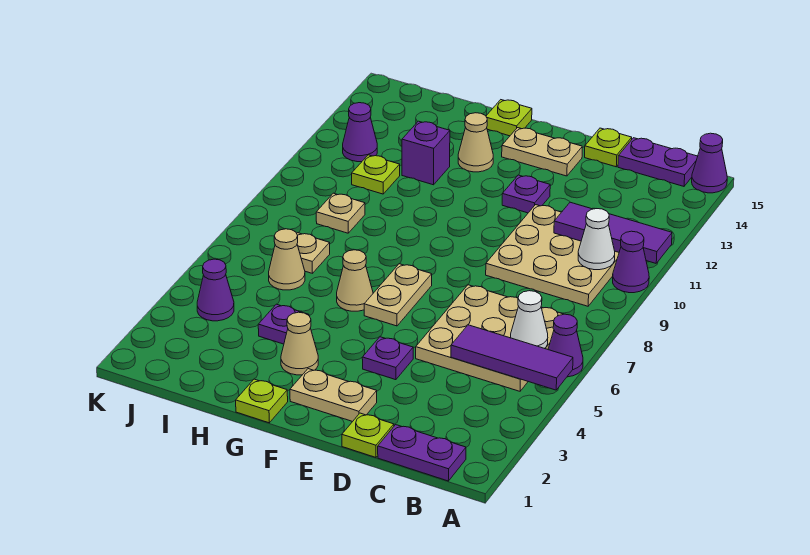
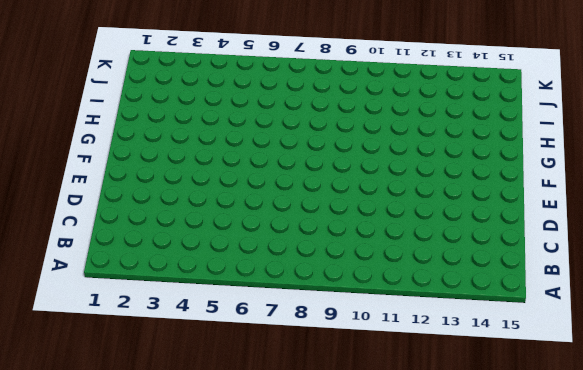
none -> purple 1x1 cone [548,314,583,377]
none -> purple 1x1 cone [613,231,649,293]
none -> purple 1x1 cone [692,133,727,193]
none -> purple 1x2 plate [378,425,466,481]

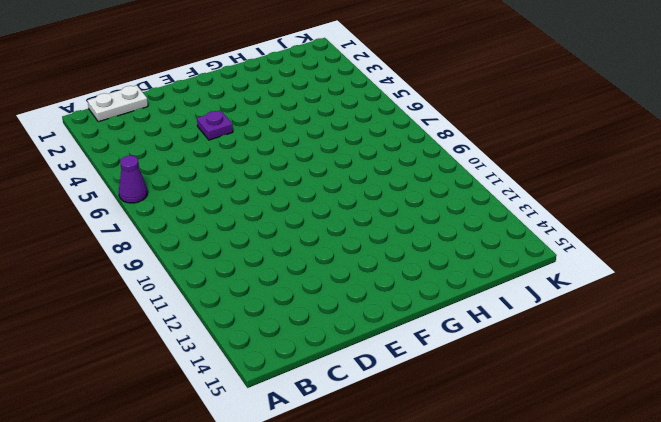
white 1x2 plate [87,85,148,122] -> purple 1x2 plate [378,425,466,481]
none -> purple 1x1 cone [613,231,649,293]
none -> purple 1x1 cone [692,133,727,193]
none -> tan 3x3 plate [416,285,564,391]
none -> tan 3x3 plate [486,205,619,306]

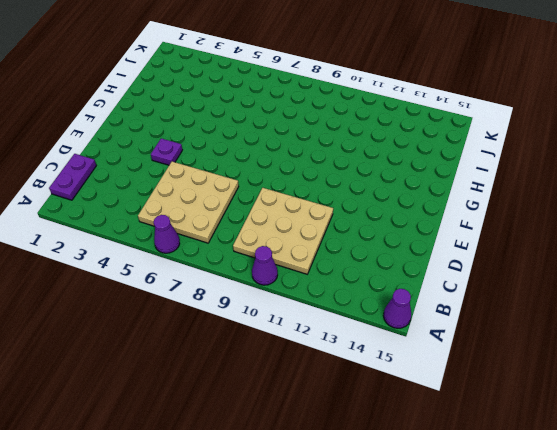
none -> purple 1x2 plate [618,138,698,186]
none -> lime 1x1 plate [342,413,394,457]
none -> lime 1x1 plate [585,128,632,167]
none -> tan 1x2 plate [290,369,377,422]

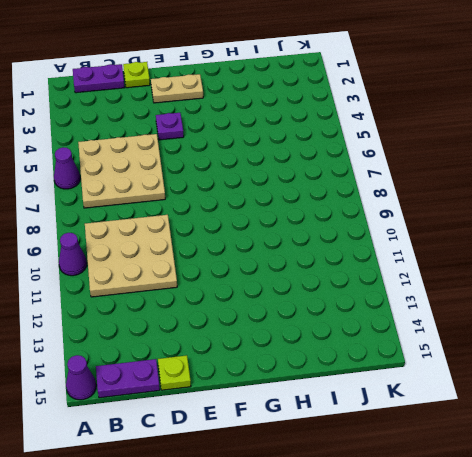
none -> purple 1x1 plate [502,175,550,213]
none -> tan 1x2 plate [502,128,582,176]
none -> tan 1x2 plate [364,264,432,326]
none -> lime 1x1 plate [236,379,288,423]

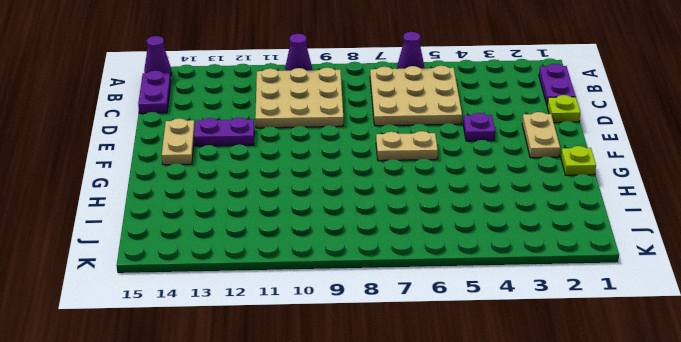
purple 1x2 plate [194,117,254,146] -> purple 1x1 plate [502,175,550,213]
none -> lime 1x1 plate [585,128,632,167]
none -> tan 1x1 cone [281,312,318,375]
none -> tan 1x1 cone [337,250,373,311]
none -> tan 1x1 cone [458,113,493,172]

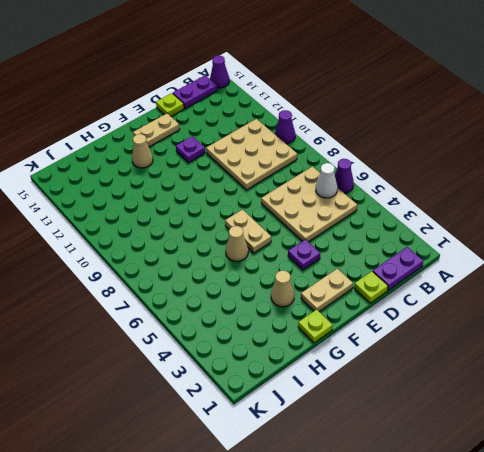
none -> lime 1x1 plate [486,100,532,136]
none -> purple 1x1 plate [258,304,309,344]
none -> purple 1x1 brick [402,121,450,185]
none -> tan 1x1 cone [269,229,305,290]

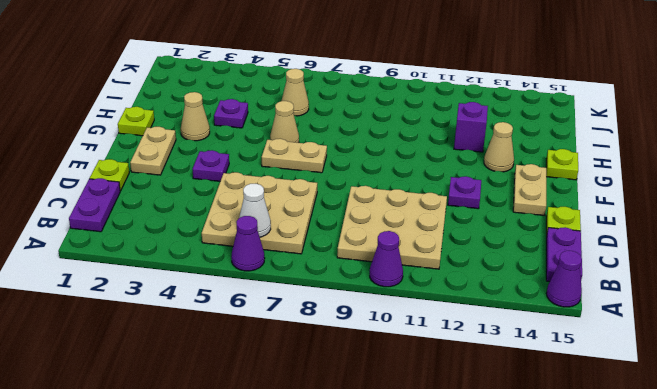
none -> tan 1x1 plate [297,233,330,273]
none -> tan 1x1 plate [316,193,365,233]
none -> lime 1x1 plate [352,155,400,194]
none -> purple 1x1 cone [197,259,234,321]

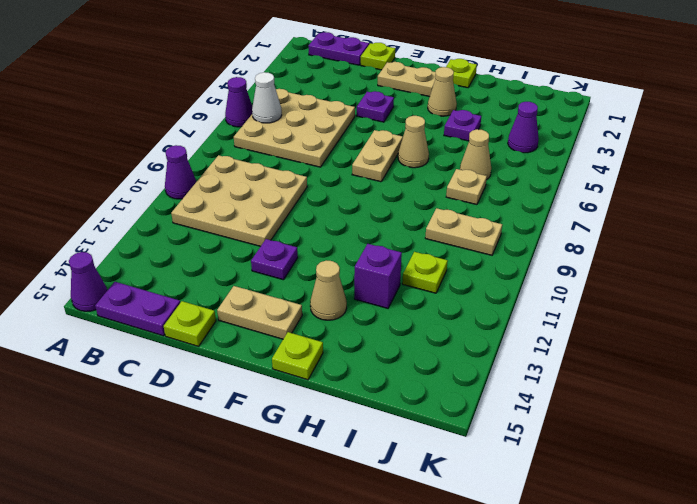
tan 1x2 plate [425,208,502,255] -> tan 1x1 plate [316,193,365,233]
none -> purple 1x1 cone [343,103,377,162]
none -> purple 1x3 tile [451,325,573,390]
none -> purple 1x3 tile [554,202,672,263]
none -> white 1x1 cone [578,209,615,270]

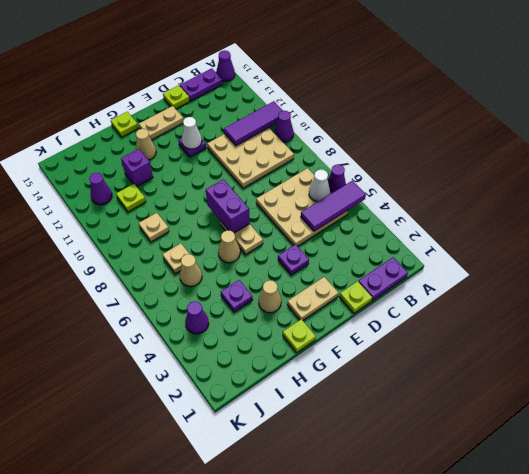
white 1x1 cone [182,117,202,149] -> white 1x1 cone moved to [578,209,615,270]
purple 1x2 brick [206,179,250,233] -> none

